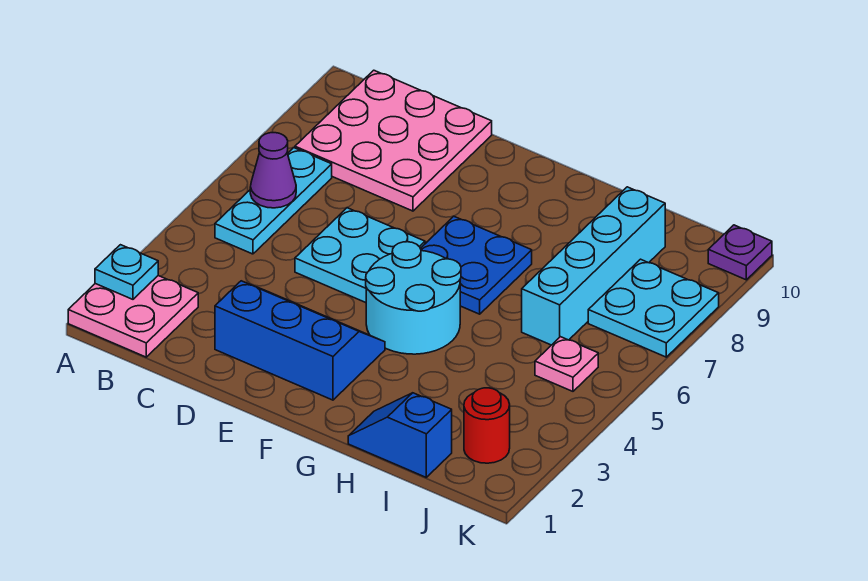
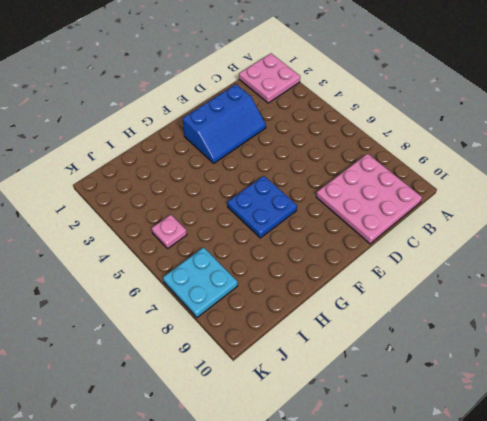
none -> cyan 1x3 plate [215,148,332,254]
none -> cyan 2x2 plate [295,208,425,303]
none -> cyan 2x2 round brick [366,242,461,354]

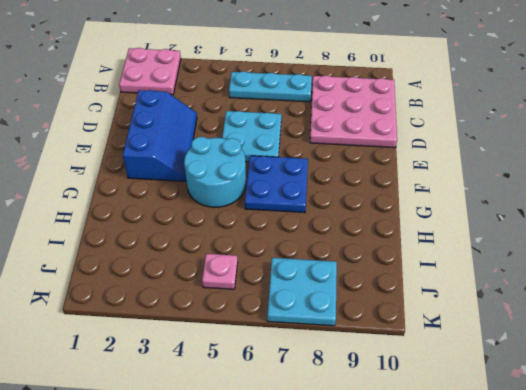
none -> blue 1x2 slope [348,393,452,477]
none -> cyan 1x4 brick [522,187,665,345]
none -> red 1x1 round brick [464,388,510,463]

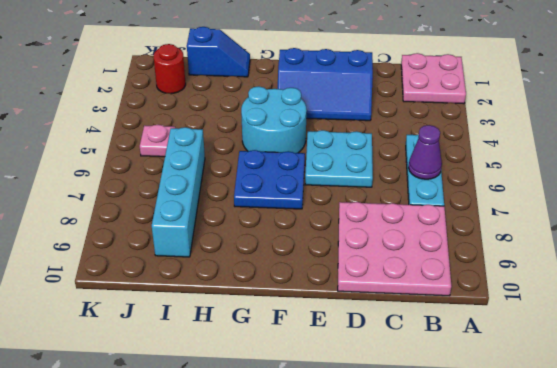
none -> cyan 2x2 plate [588,259,719,357]
none -> purple 1x1 plate [708,225,772,280]
none -> cyan 1x1 plate [95,245,158,299]

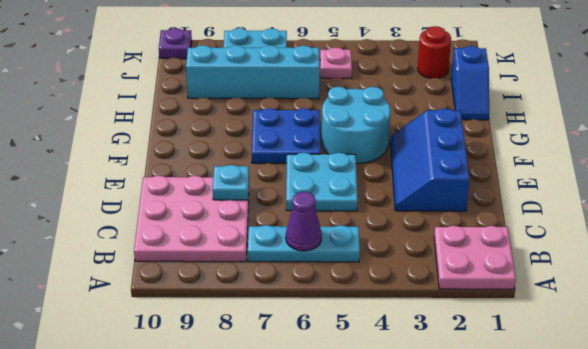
cyan 1x1 plate [213,165,249,200] -> cyan 1x1 plate moved to [95,245,158,299]

